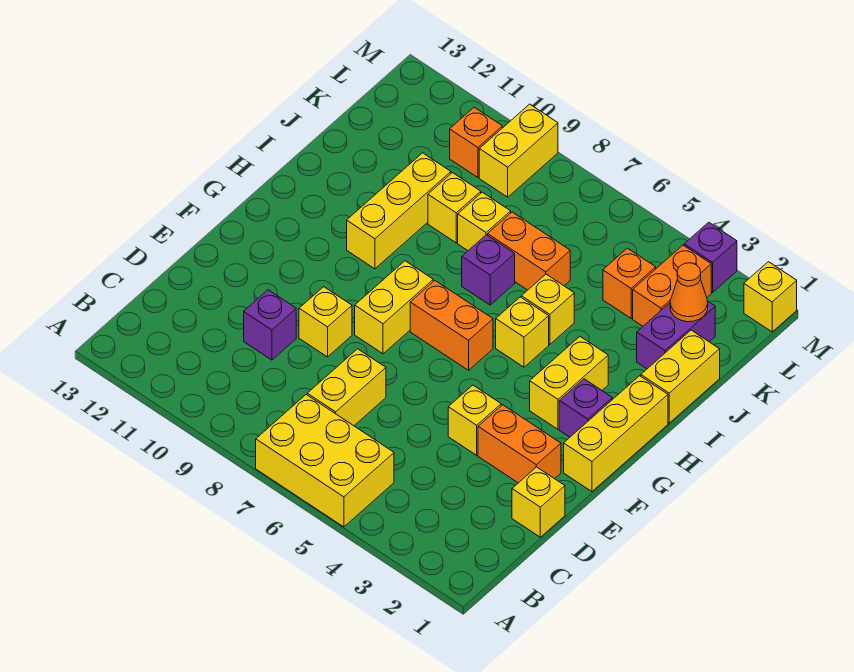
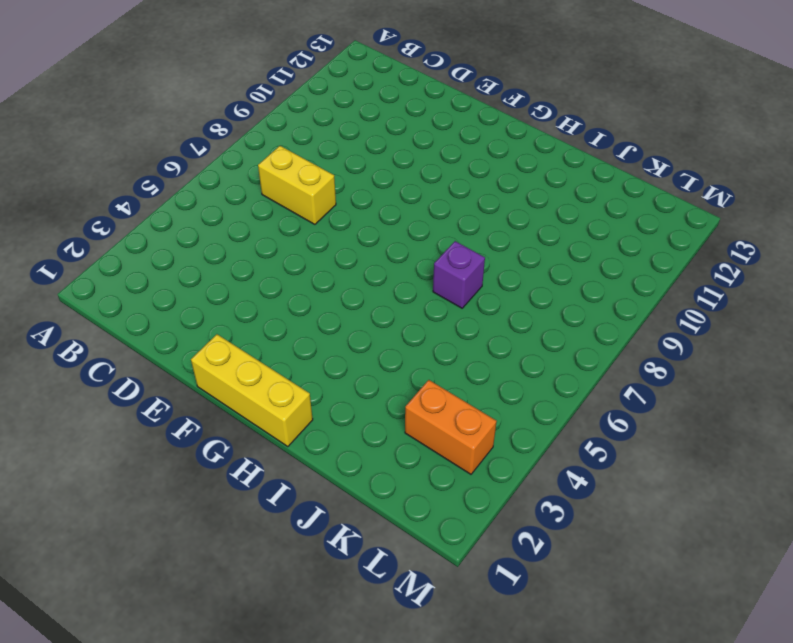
none -> yellow 2x3 brick [256,395,394,527]
none -> yellow 1x1 brick [512,467,565,537]
none -> purple 1x1 brick [244,290,296,360]

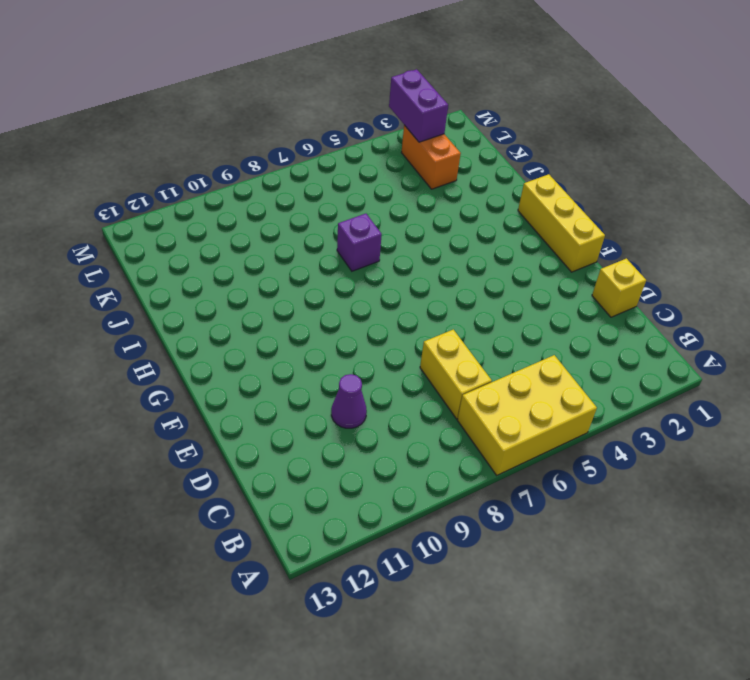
purple 1x1 cone [331,374,367,428] -> purple 1x1 brick [244,290,296,360]
purple 1x2 brick [389,69,448,142] -> purple 1x2 brick moved to [637,301,715,369]
none -> orange 1x2 brick [478,405,561,483]
none -> yellow 1x1 brick [448,385,501,455]
none -> yellow 1x1 brick [299,287,352,357]

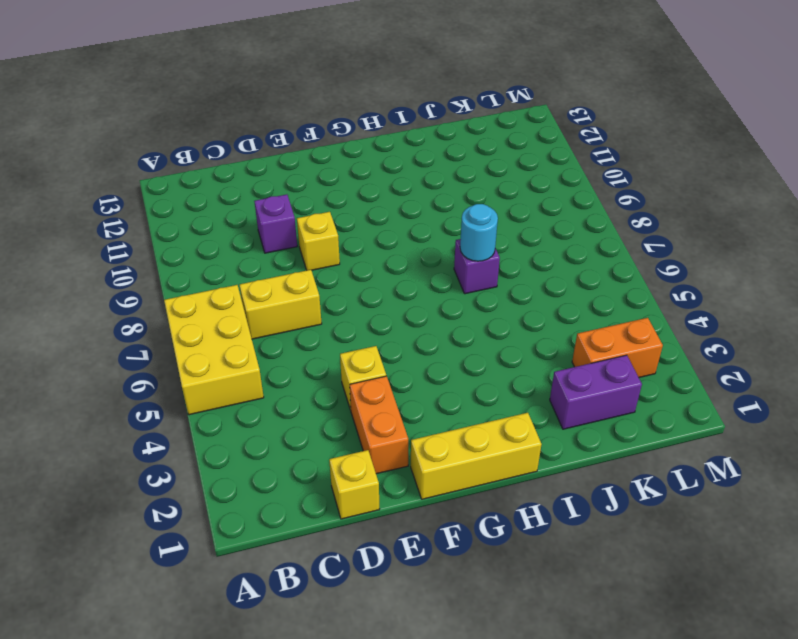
cyan 1x1 round brick [460,204,498,261] -> none
none -> yellow 1x2 brick [355,261,433,354]
none -> purple 1x1 brick [559,379,612,437]
none -> yellow 1x2 brick [530,337,608,429]

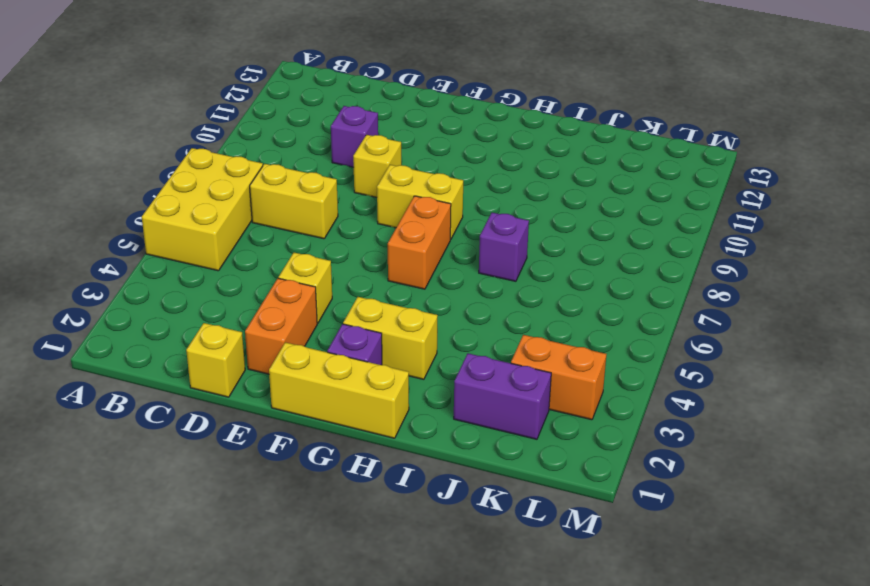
none -> yellow 1x1 brick [496,297,549,367]
none -> yellow 1x3 brick [347,153,451,269]
none -> yellow 1x2 brick [641,330,720,423]

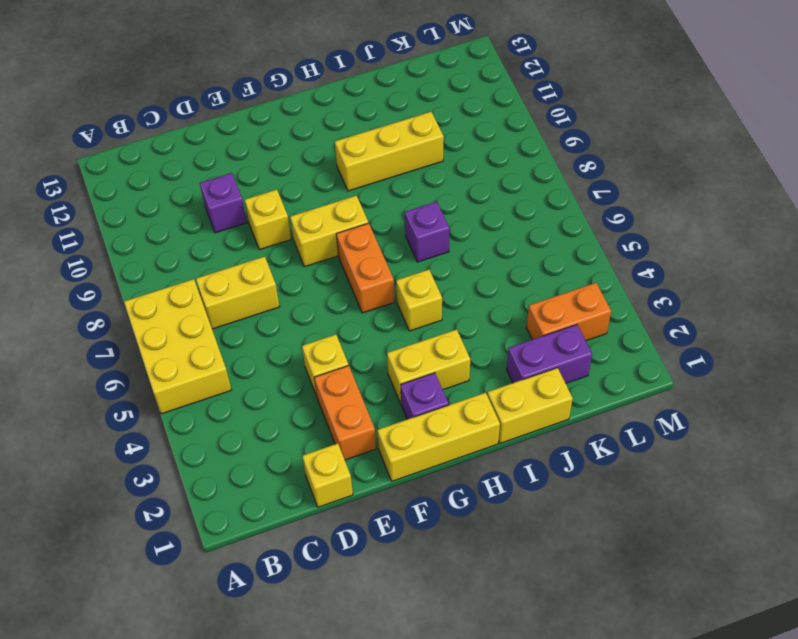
none -> yellow 1x1 brick [521,274,574,344]
none -> orange 1x2 brick [488,212,570,290]
none -> yellow 1x1 brick [458,192,511,250]

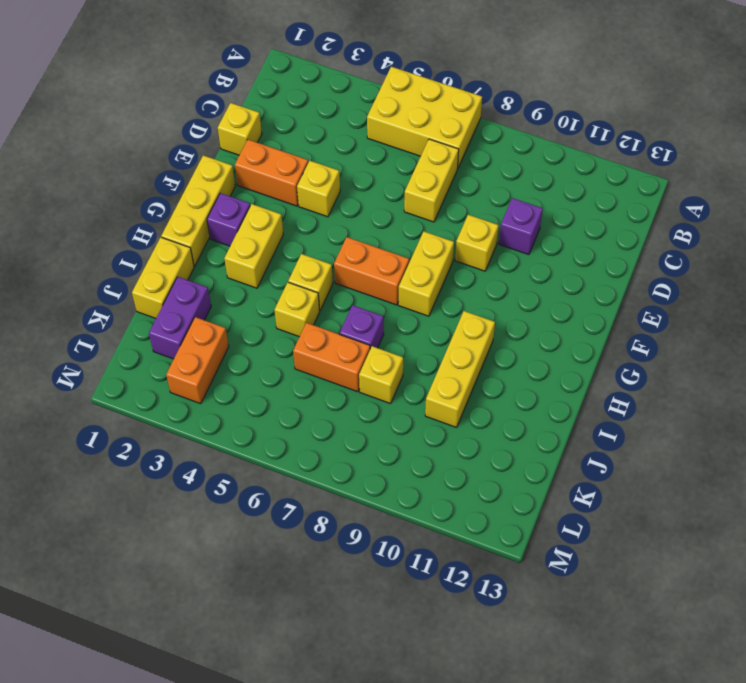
none -> yellow 1x1 brick [428,173,481,243]
none -> orange 1x1 brick [603,248,656,318]
none -> yellow 1x2 brick [479,104,558,197]

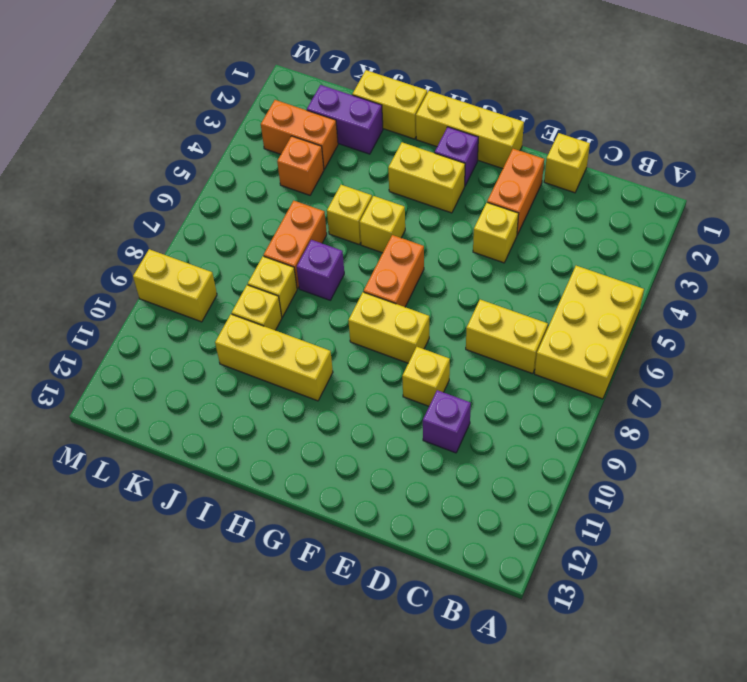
none -> orange 1x1 brick [450,107,502,177]
none -> yellow 1x1 brick [744,262,797,332]
none -> purple 1x1 brick [684,222,737,293]

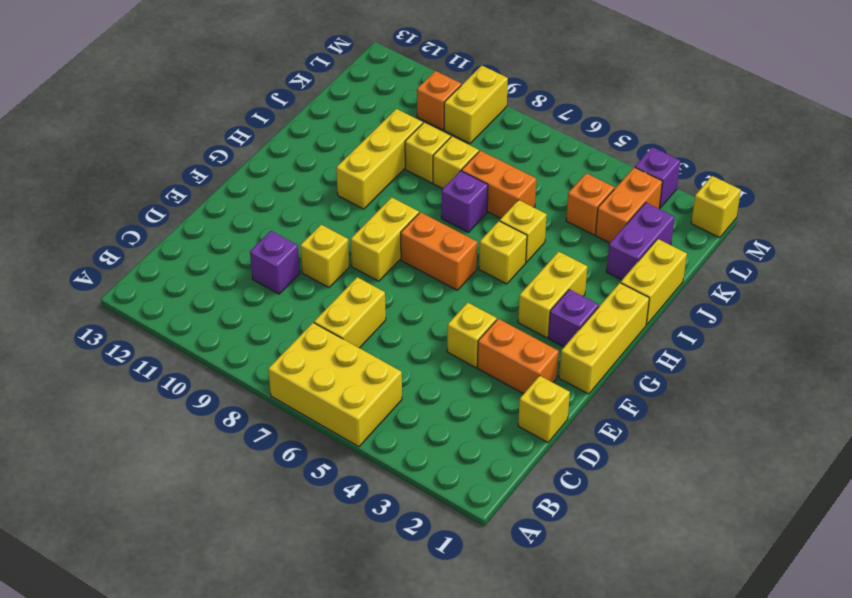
none -> orange 1x1 cone [670,263,708,322]

